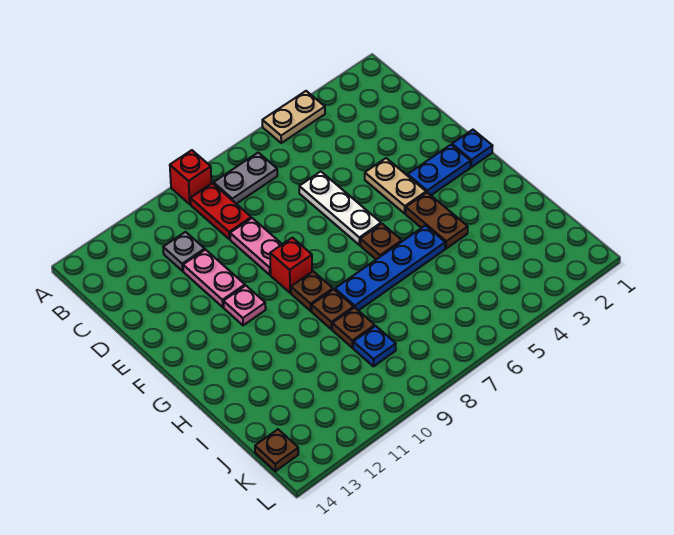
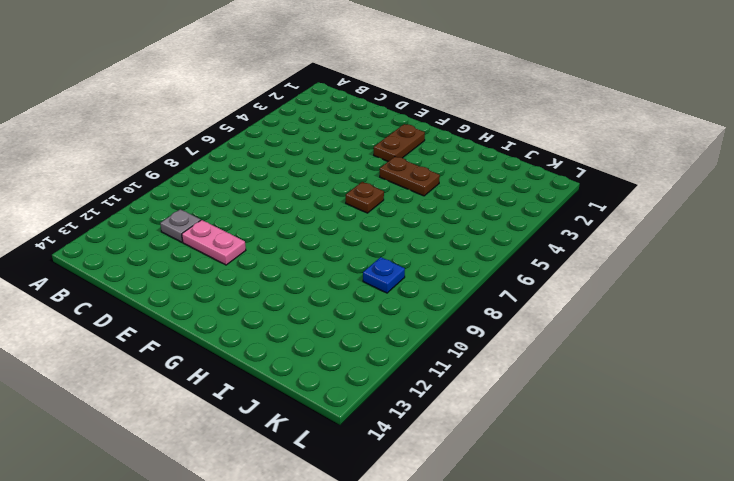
brown 1x2 plate [374,124,425,161] -> blue 1x2 plate [408,145,471,195]
none -> tan 1x2 plate [262,91,325,143]
none -> red 1x1 brick [170,150,211,204]
none -> grey 1x2 plate [214,153,277,204]

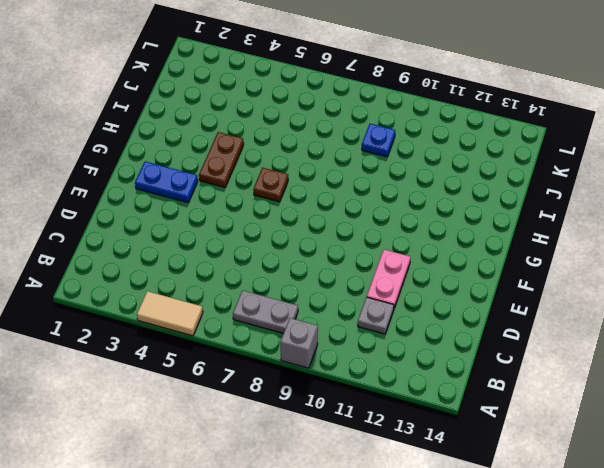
tan 1x2 tile [137,291,203,336] -> tan 1x2 plate [262,91,325,143]
grey 1x1 brick [280,318,318,368] -> red 1x1 brick [170,150,211,204]
none -> red 1x2 plate [190,183,251,239]
none -> white 1x3 plate [299,172,381,245]
none -> pink 1x2 plate [230,218,282,275]

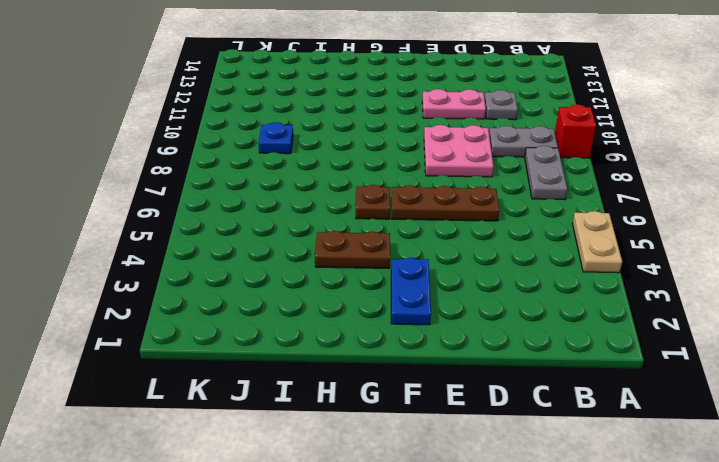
grey 1x2 plate [489,126,558,157] -> red 1x2 plate [190,183,251,239]
brown 1x3 plate [392,185,499,221] -> white 1x3 plate [299,172,381,245]
pink 2x2 plate [424,125,493,177] -> pink 1x2 plate [230,218,282,275]
none -> tan 1x2 plate [365,158,426,213]
none -> blue 1x1 plate [452,130,492,167]
none -> red 1x1 brick [270,238,312,293]

